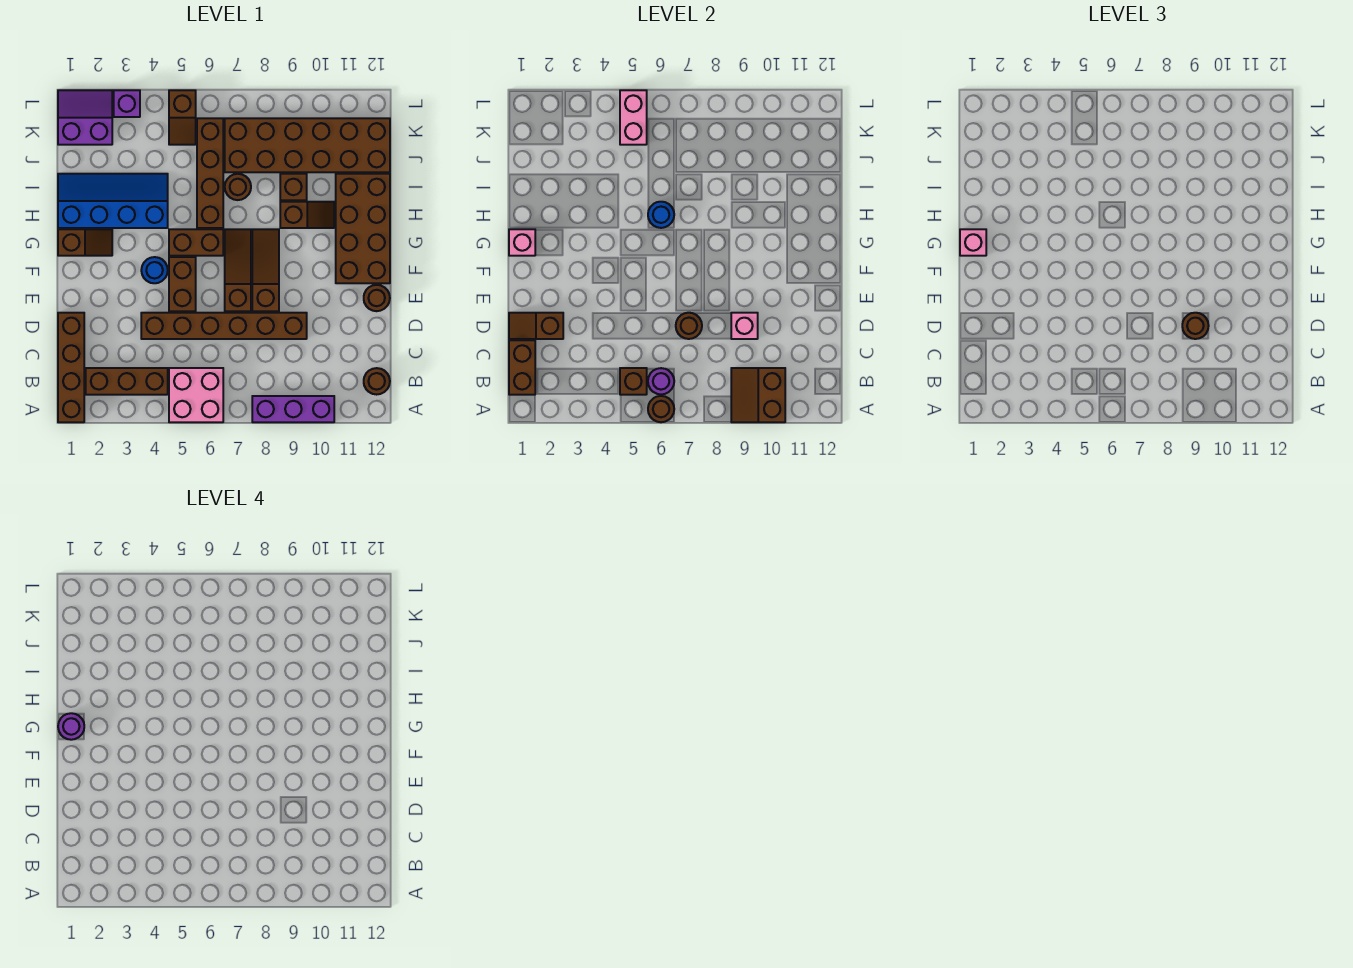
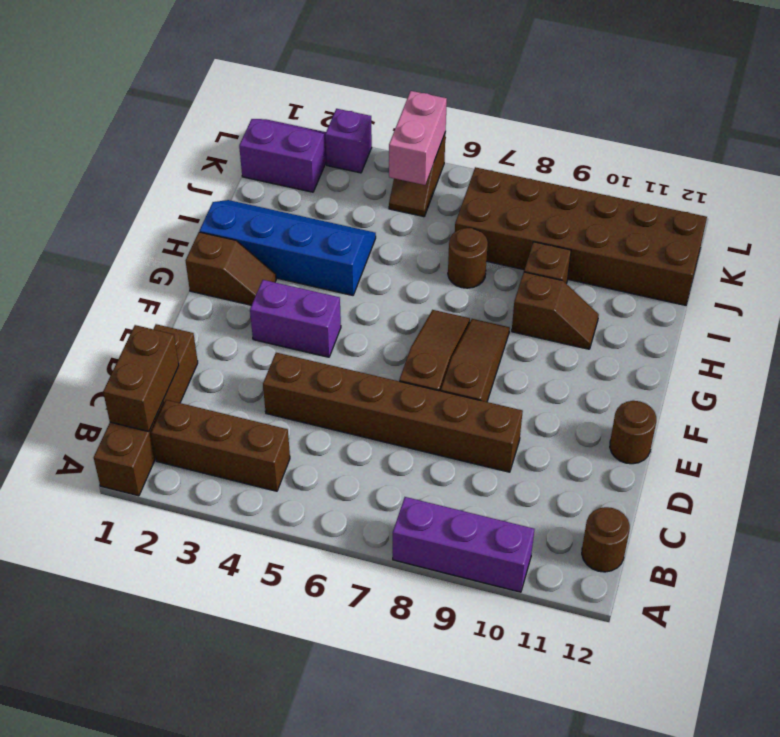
purple 1x2 brick [250,280,341,357] -> blue 1x1 round brick [141,257,168,283]
none -> pink 2x2 brick [169,368,223,422]
none -> brown 1x2 brick [169,257,196,311]
none -> brown 2x4 brick [336,174,390,283]
none -> brown 1x2 brick [169,229,223,256]

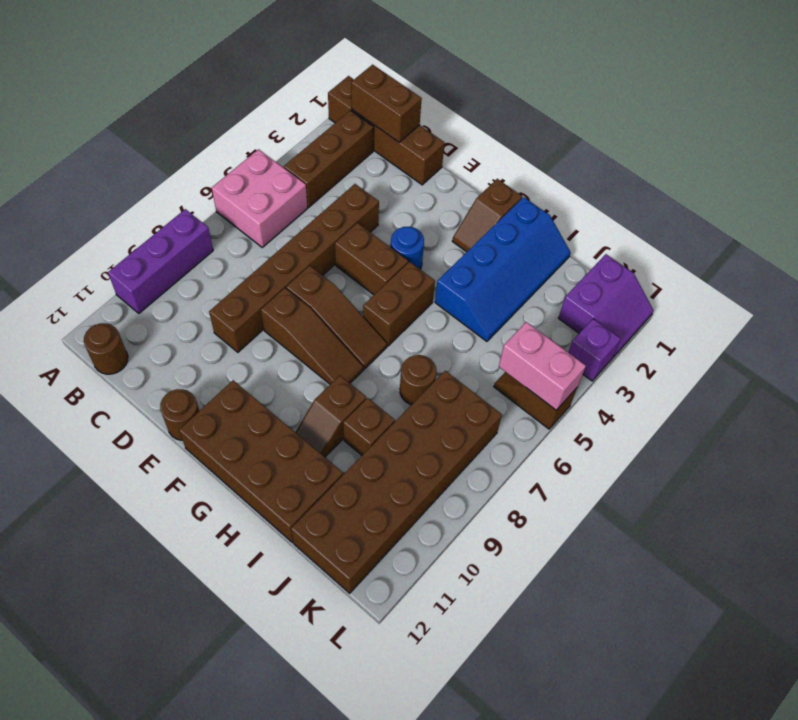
none -> brown 1x4 brick [197,118,223,228]
none -> brown 1x1 round brick [648,396,674,422]
none -> brown 2x2 slope [731,368,785,422]
none -> brown 1x1 brick [620,368,647,395]

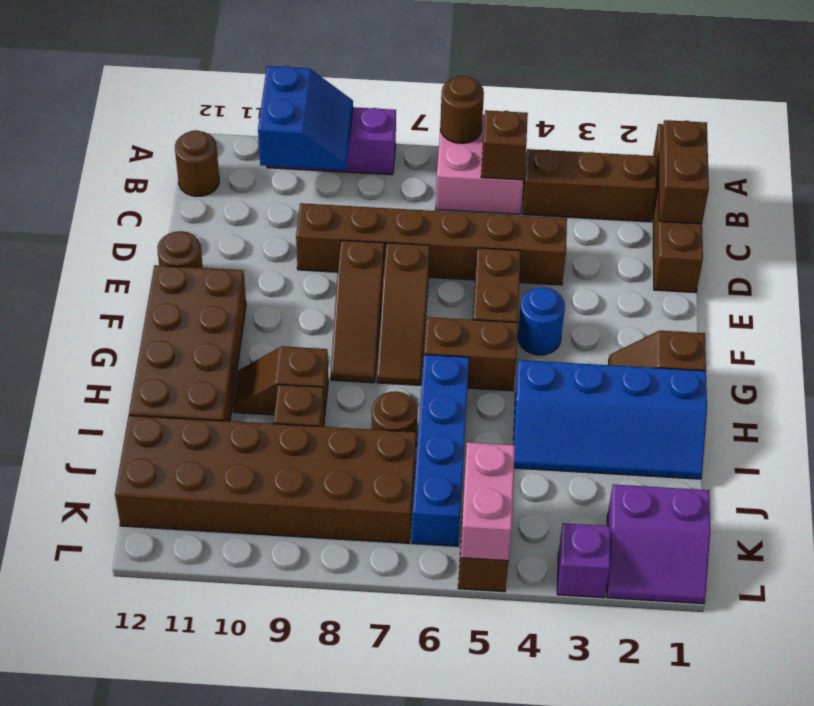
blue 2x2 slope [258,66,353,170] -> brown 2x2 slope [731,368,785,422]
blue 1x4 brick [412,355,469,546] -> brown 1x4 brick [197,118,223,228]
none -> purple 1x1 round brick [648,368,674,394]
none -> brown 1x2 slope [509,313,563,339]
none -> brown 1x1 round brick [676,313,702,339]
none -> pink 1x1 brick [731,313,758,339]

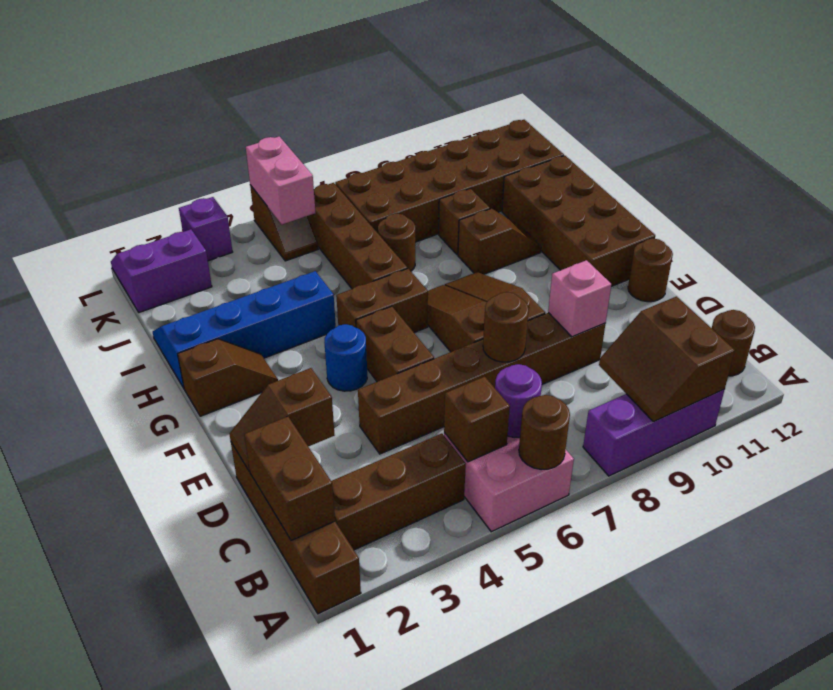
none -> pink 1x1 brick [509,229,535,256]
none -> blue 1x1 round brick [648,202,674,228]
none -> brown 1x1 round brick [1182,313,1209,339]
none -> pink 1x1 brick [960,229,986,256]

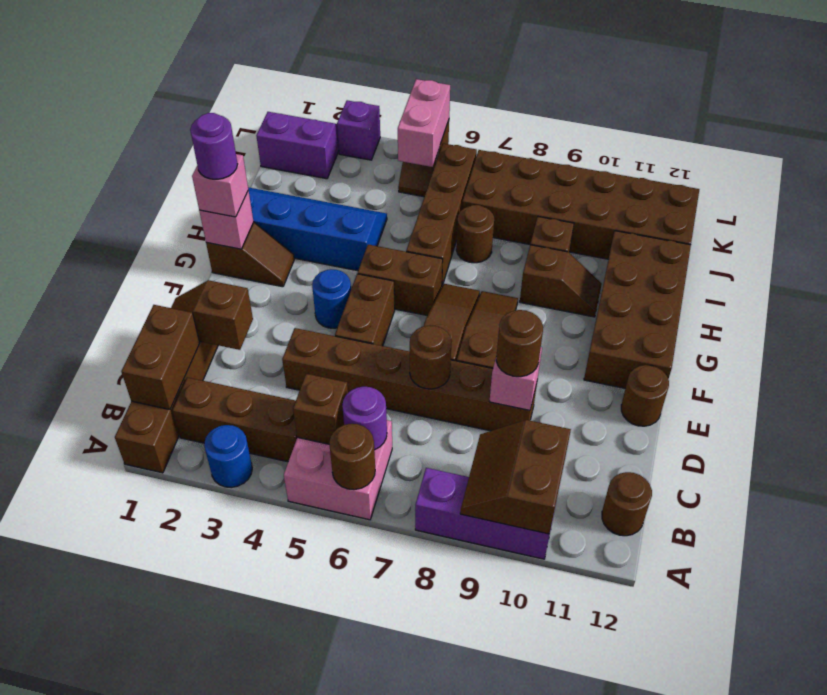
blue 1x1 round brick [204,425,252,488] -> blue 1x1 round brick moved to [648,202,674,228]

